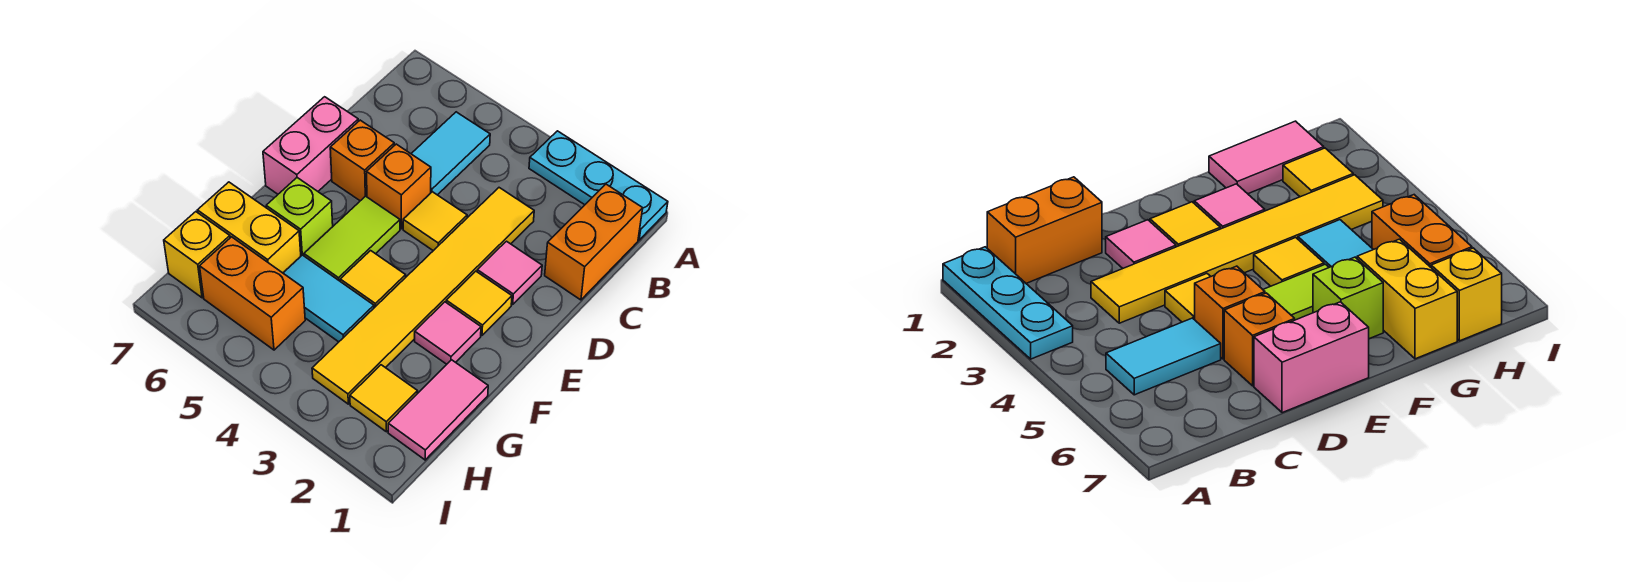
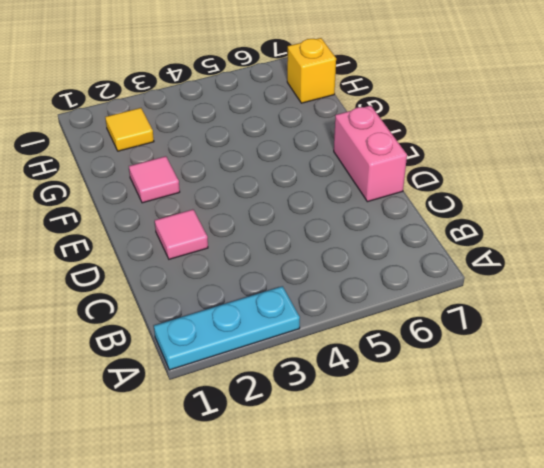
none -> orange 1x2 brick [545,184,643,300]
none -> cyan 1x2 tile [411,112,490,195]
none -> yellow 1x6 tile [312,188,534,404]

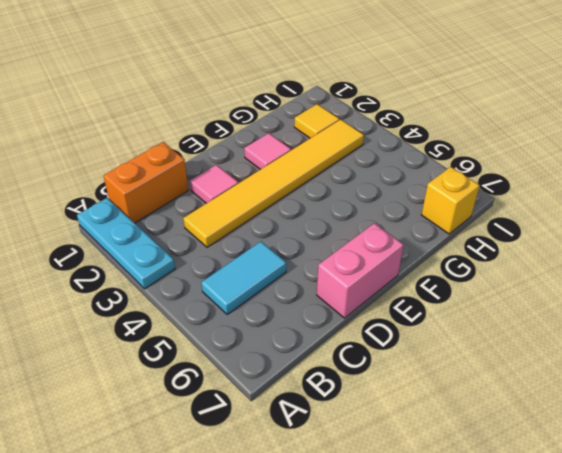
none -> yellow 1x1 tile [403,192,467,251]
none -> orange 1x1 brick [367,144,431,229]
none -> orange 1x1 brick [330,120,394,201]

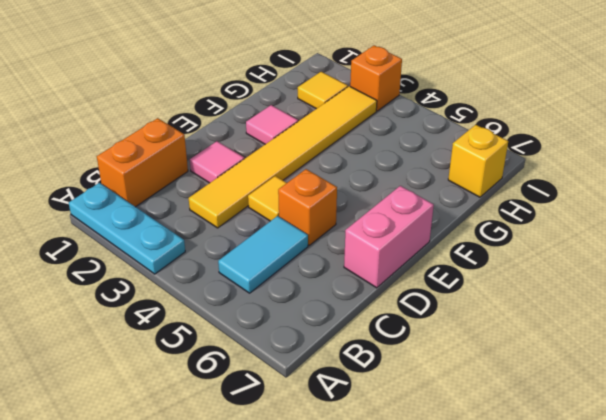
orange 1x1 brick [350,45,402,111] -> orange 1x1 brick moved to [330,120,394,201]
none -> yellow 1x1 tile [446,271,512,335]
none -> lime 1x2 tile [304,196,400,281]
none -> yellow 1x1 tile [340,251,406,308]

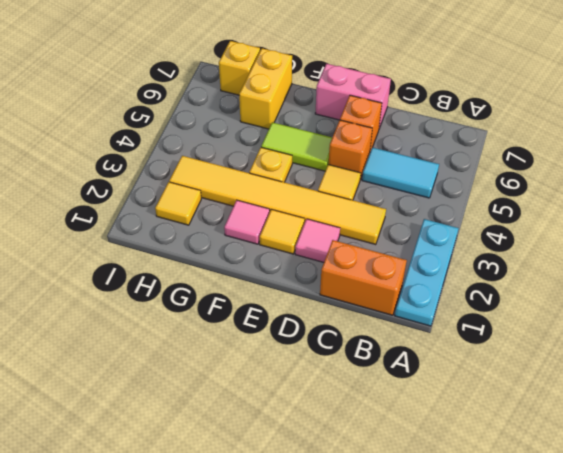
yellow 1x1 plate [249,147,292,182] -> yellow 1x1 tile [340,251,406,308]
none -> lime 1x1 brick [266,178,333,256]
none -> pink 1x2 tile [388,360,488,460]
none -> cyan 1x2 tile [283,255,374,342]

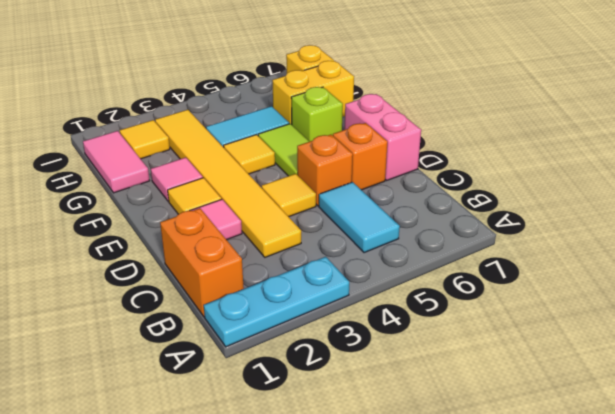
none -> orange 1x2 brick [200,237,305,350]

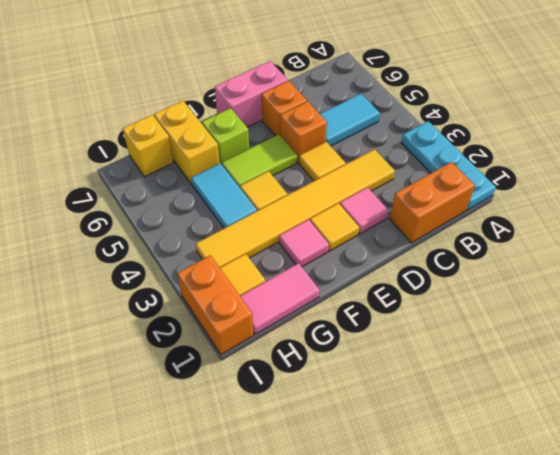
orange 1x2 brick [177,255,254,354] -> orange 1x2 brick moved to [200,237,305,350]

